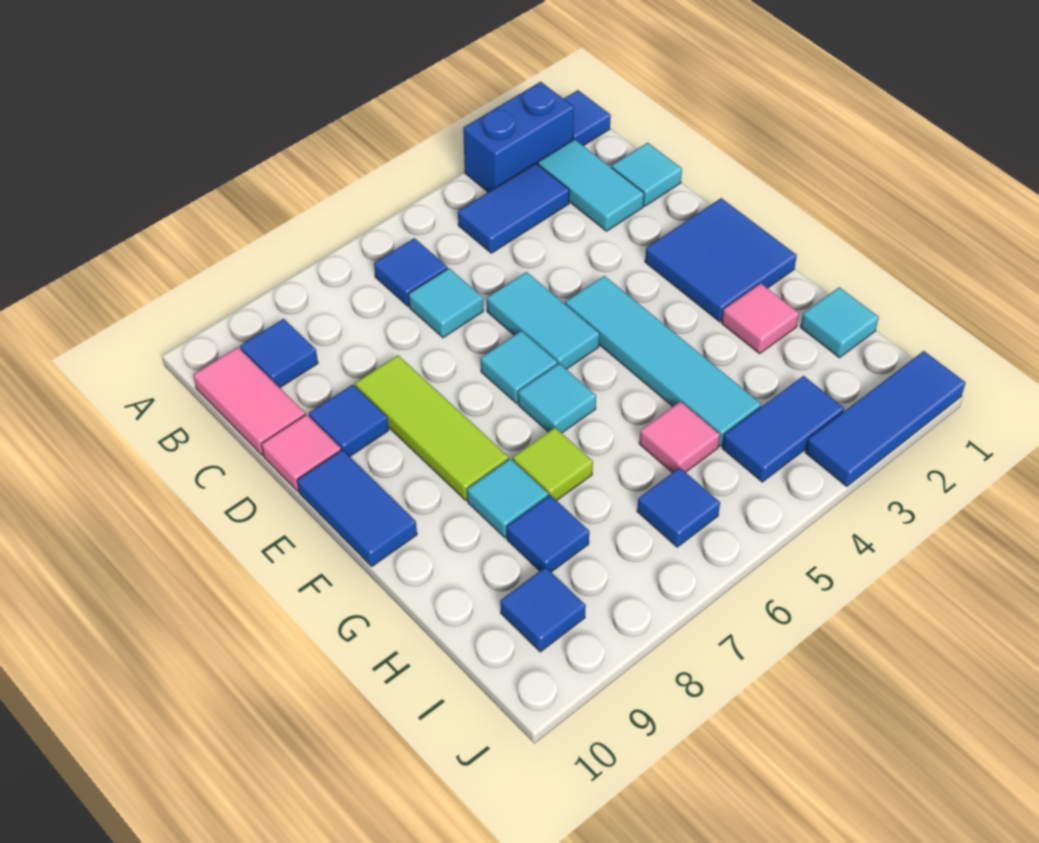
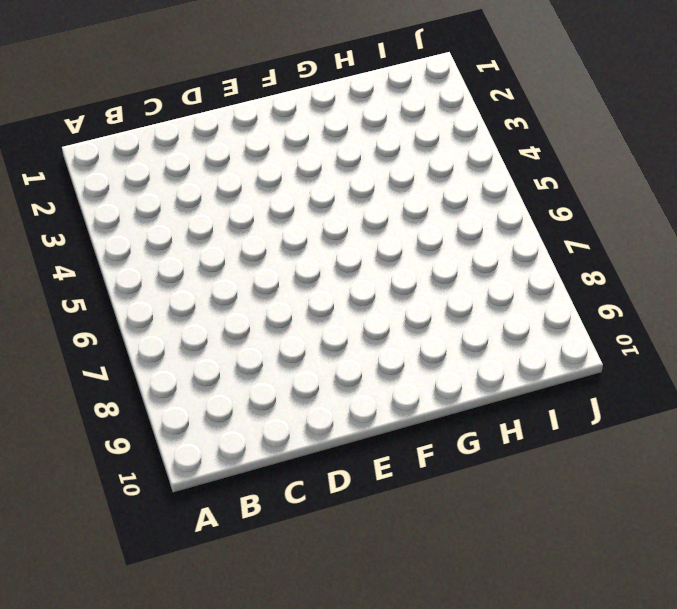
none -> blue 1x1 tile [564,90,611,146]
none -> blue 1x2 brick [463,82,574,192]
none -> cyan 1x2 tile [538,139,644,231]

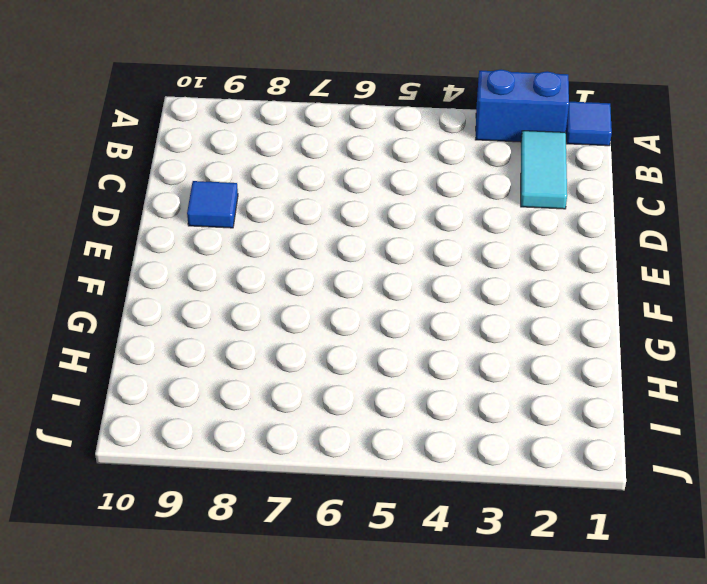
none -> blue 1x2 tile [458,163,569,253]
none -> blue 1x1 tile [374,238,448,306]
none -> blue 1x1 tile [240,319,318,388]

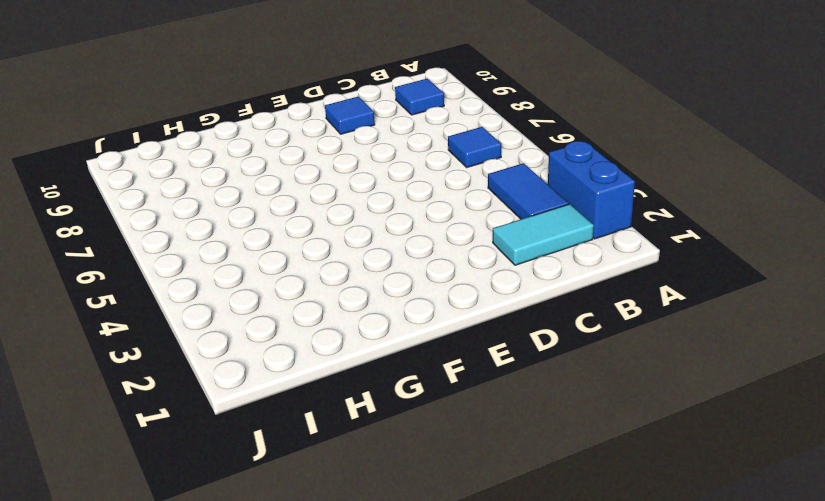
none -> blue 1x1 tile [564,90,611,146]
none -> pink 1x2 tile [193,347,305,456]
none -> cyan 1x1 tile [612,143,682,206]

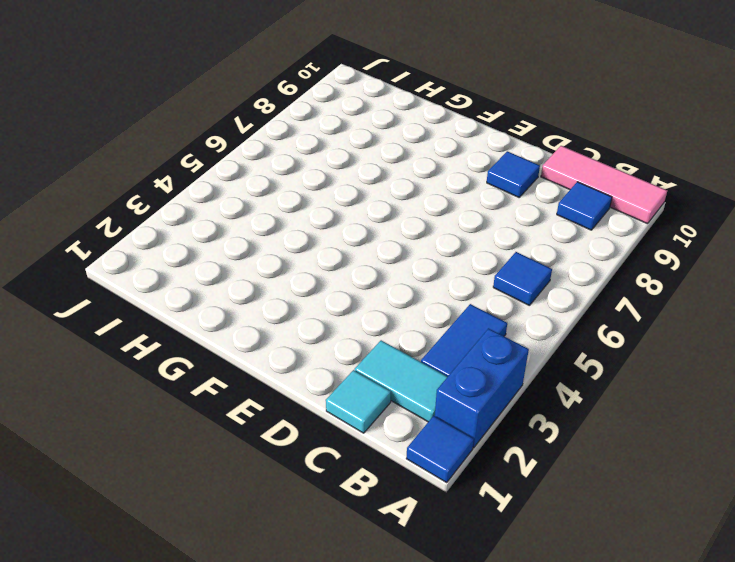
pink 1x3 tile [541,146,667,224] -> pink 1x2 tile [193,347,305,456]
none -> cyan 1x1 tile [409,268,483,338]
none -> cyan 1x2 tile [487,272,600,369]
none -> lime 1x3 tile [355,355,509,500]

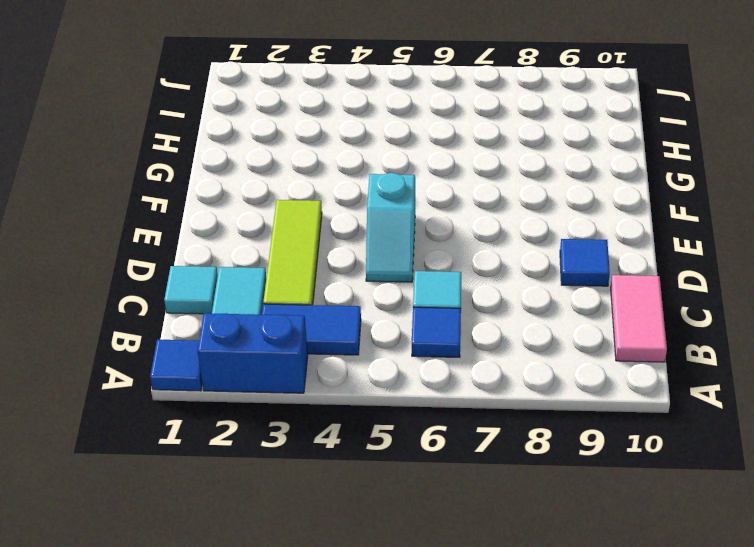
lime 1x3 tile [263,200,322,305] -> lime 1x3 tile moved to [355,355,509,500]
cyan 1x2 slope [366,173,415,282] -> cyan 1x2 tile [487,272,600,369]
none -> blue 1x1 tile [240,319,318,388]
none -> pink 1x1 tile [262,415,341,491]
none -> blue 2x2 tile [645,198,797,322]

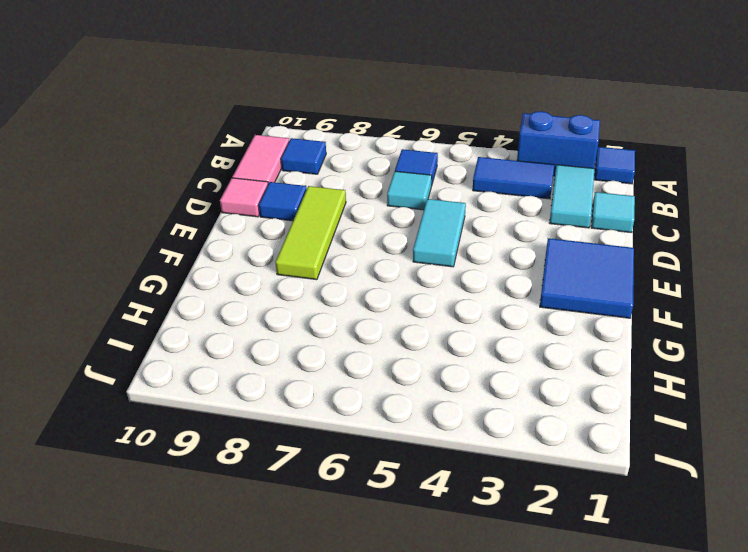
none -> cyan 1x4 tile [565,276,761,446]
none -> cyan 1x1 tile [481,331,557,403]
none -> blue 1x2 tile [297,450,417,566]

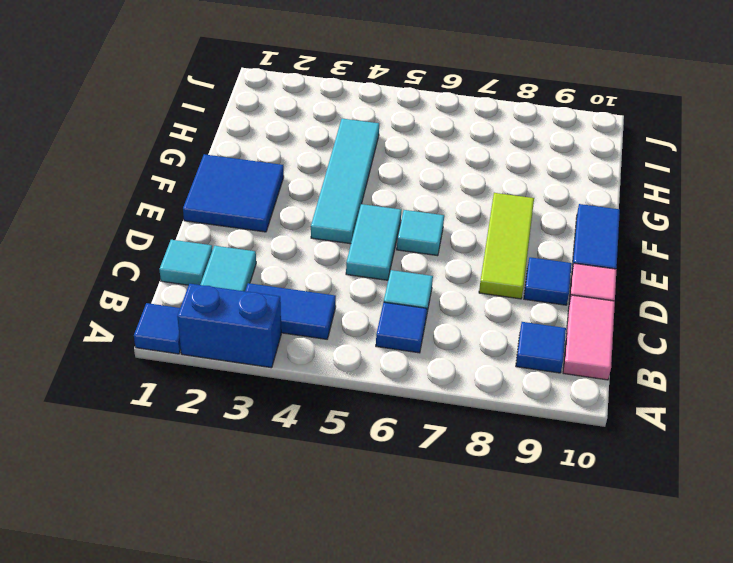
none -> cyan 1x1 tile [518,363,596,433]
none -> pink 1x1 tile [722,283,799,354]
none -> lime 1x1 tile [513,428,593,501]

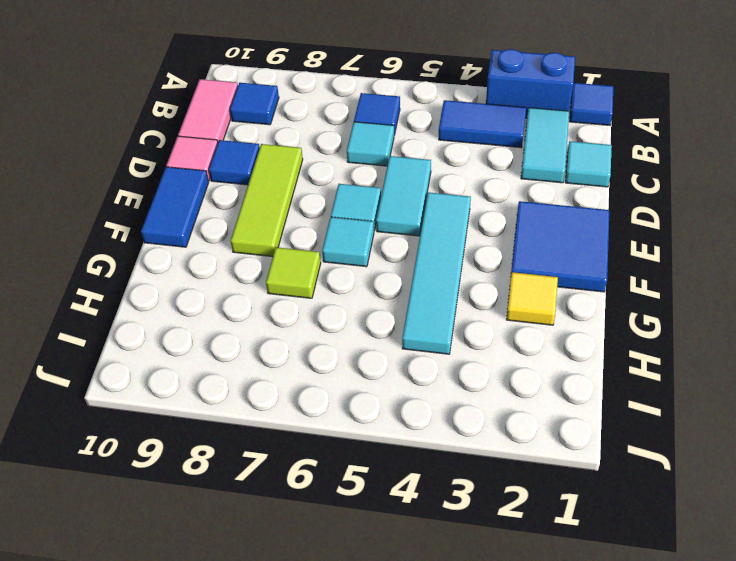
yellow 1x1 tile [506,272,558,325] -> pink 1x1 tile [722,283,799,354]
none -> cyan 1x1 tile [467,459,548,538]
none -> cyan 1x1 tile [800,287,879,358]
none -> pink 1x1 tile [639,401,720,473]

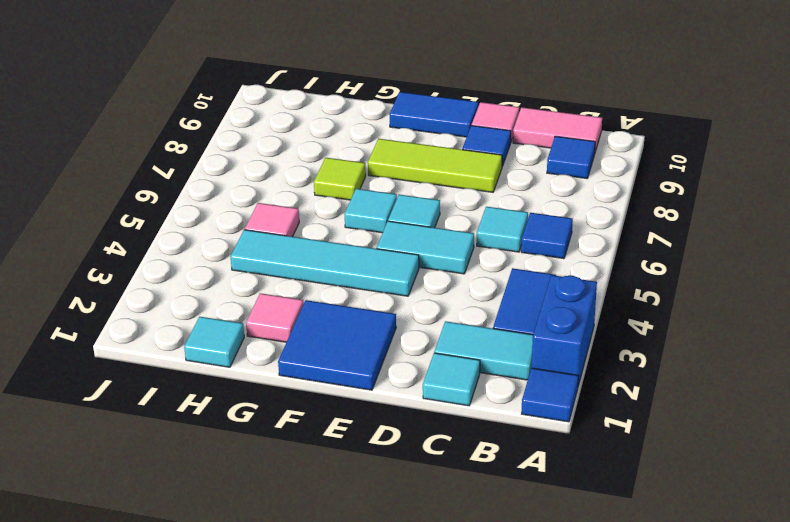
none -> cyan 1x1 tile [467,459,548,538]
none -> blue 1x1 tile [507,495,589,572]
none -> blue 1x2 tile [722,376,844,482]

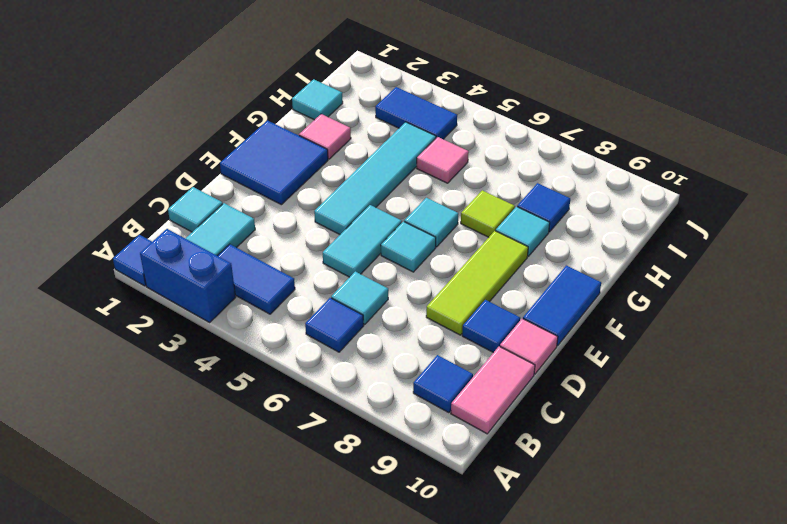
none -> blue 1x1 tile [637,467,720,547]
none -> blue 1x1 tile [500,567,586,652]
none -> blue 1x3 tile [805,351,966,487]

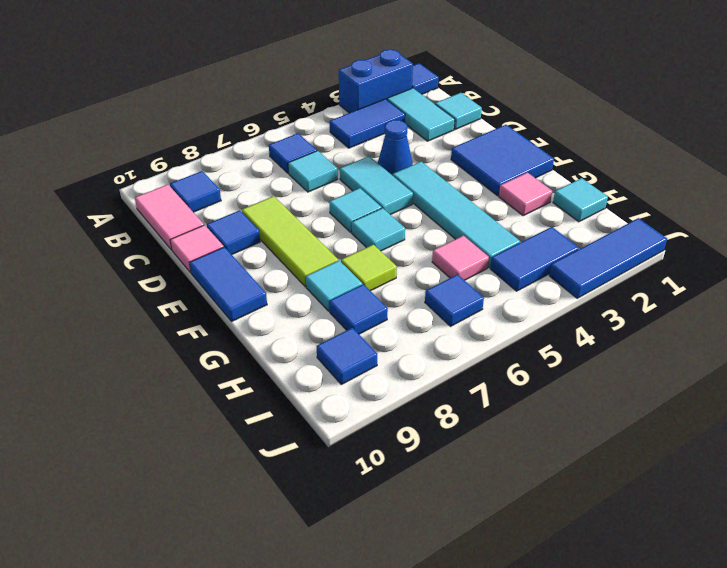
blue 1x1 cone [378,120,413,176] -> none

